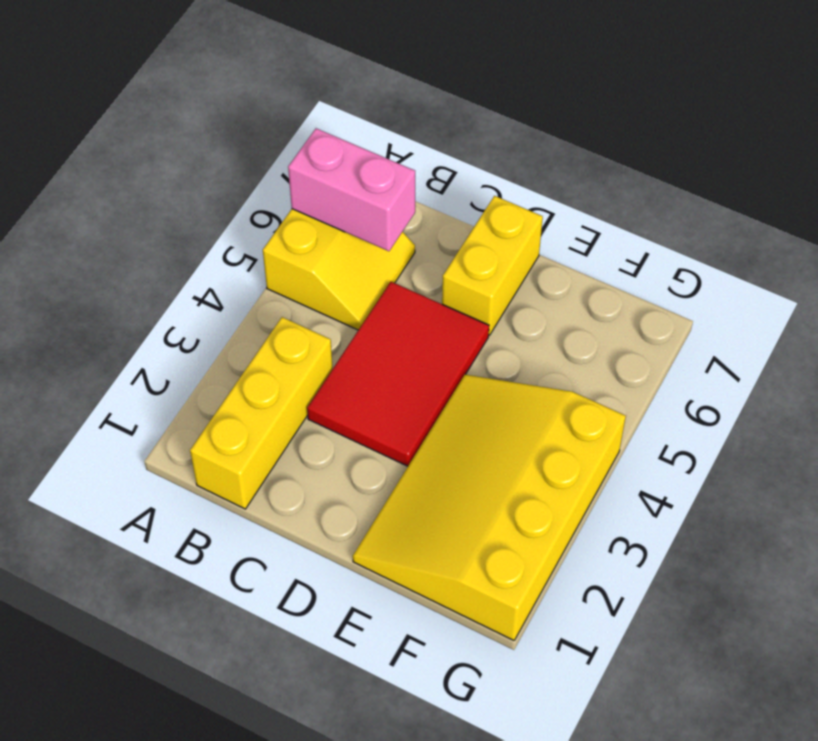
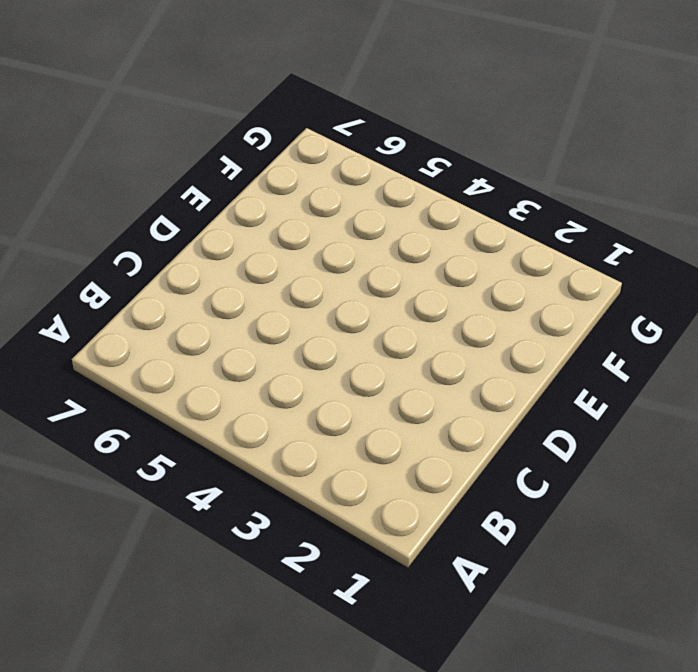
none -> yellow 2x2 slope [263,209,415,330]
none -> yellow 1x3 brick [190,317,333,509]

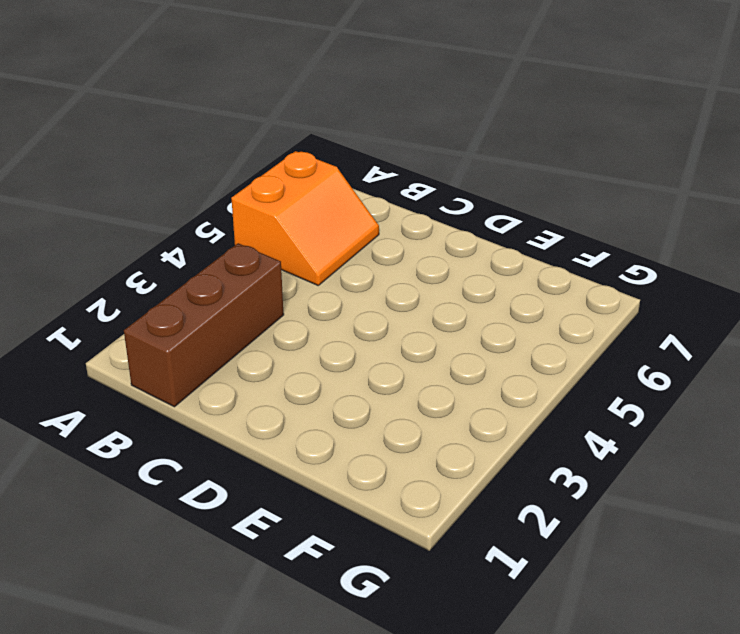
orange 2x2 slope [231,151,379,285] -> yellow 2x2 slope [263,209,415,330]
brown 1x3 brick [124,243,284,407] -> yellow 1x3 brick [190,317,333,509]
none -> red 2x3 tile [307,282,489,466]
none -> yellow 1x2 brick [442,196,543,335]

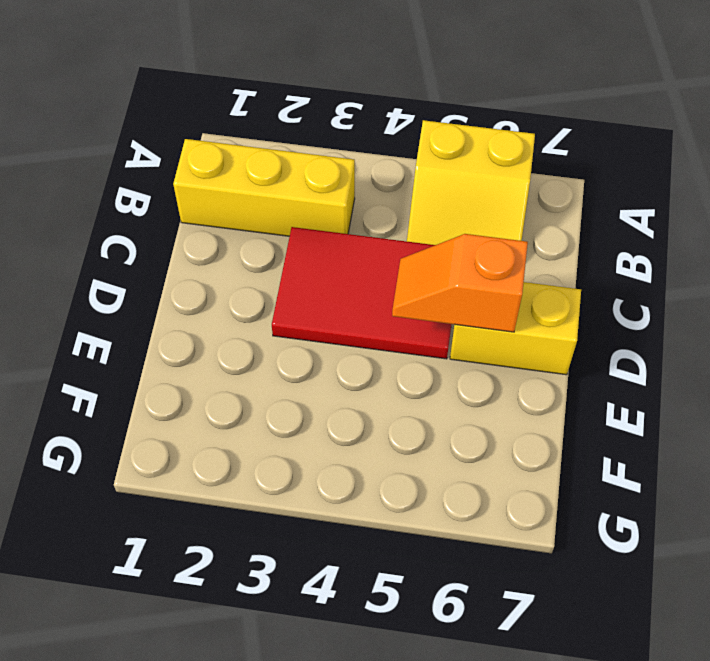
orange 1x2 slope [392,234,528,332] -> none
none -> yellow 3x4 slope [353,374,626,640]
none -> pink 1x2 brick [288,128,415,251]

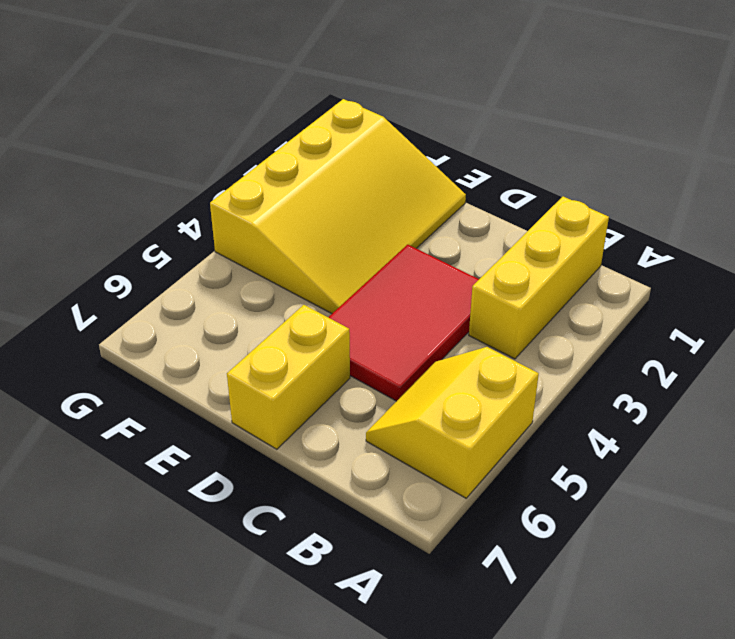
none -> pink 1x2 brick [288,128,415,251]

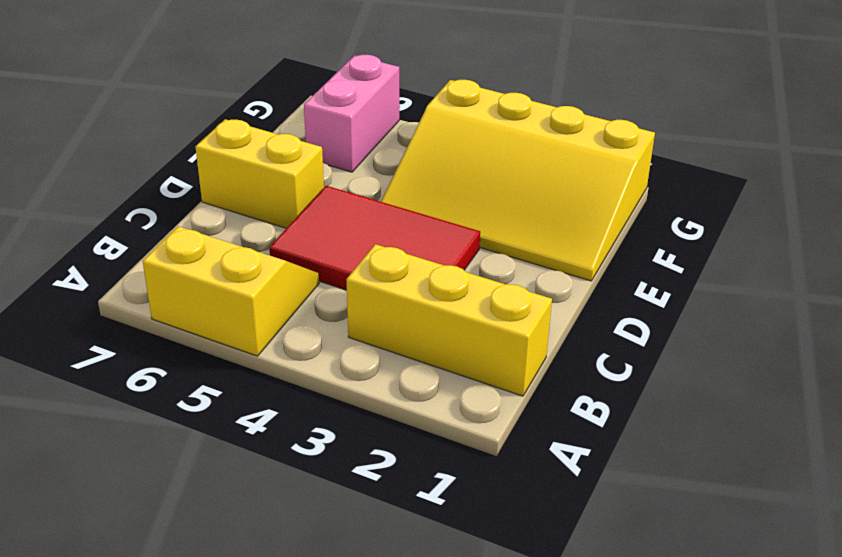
pink 1x2 brick [304,55,399,172] -> pink 1x2 brick moved to [288,128,415,251]

